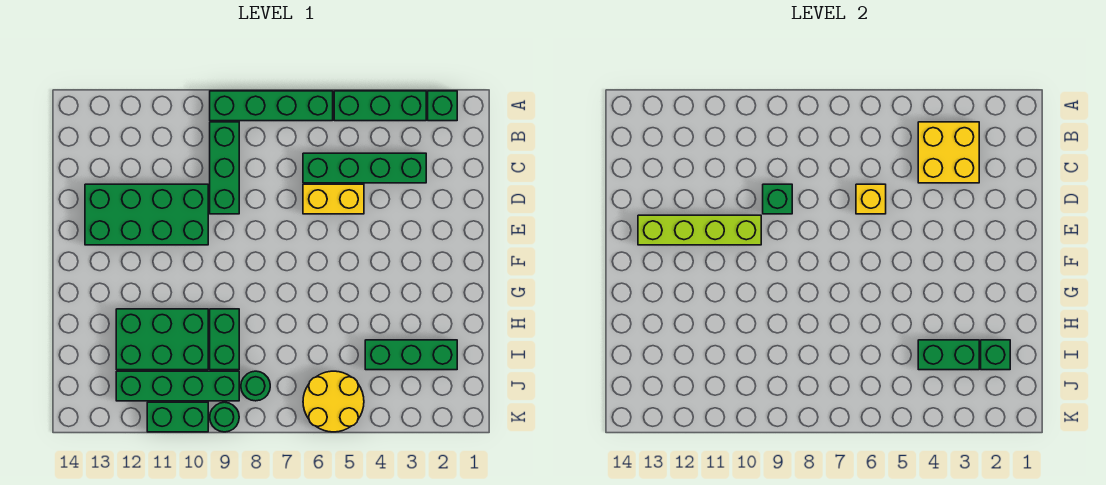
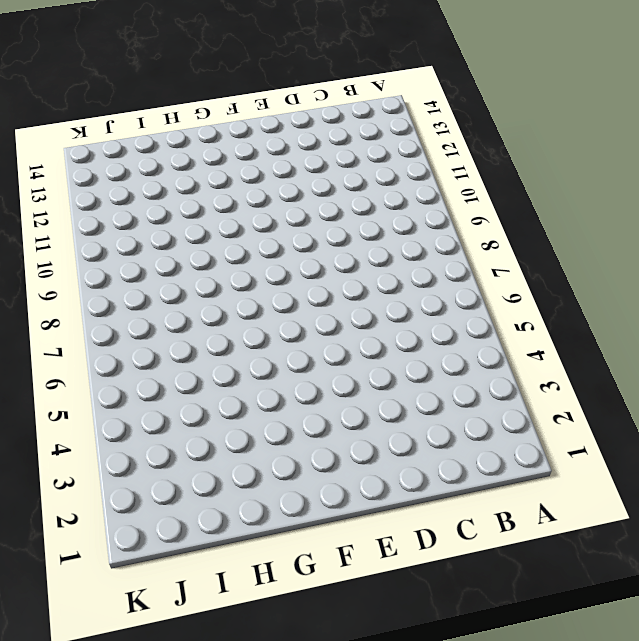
none -> green 1x1 brick [428,91,457,121]
none -> green 1x3 brick [334,91,426,121]
none -> green 1x4 brick [210,91,333,121]

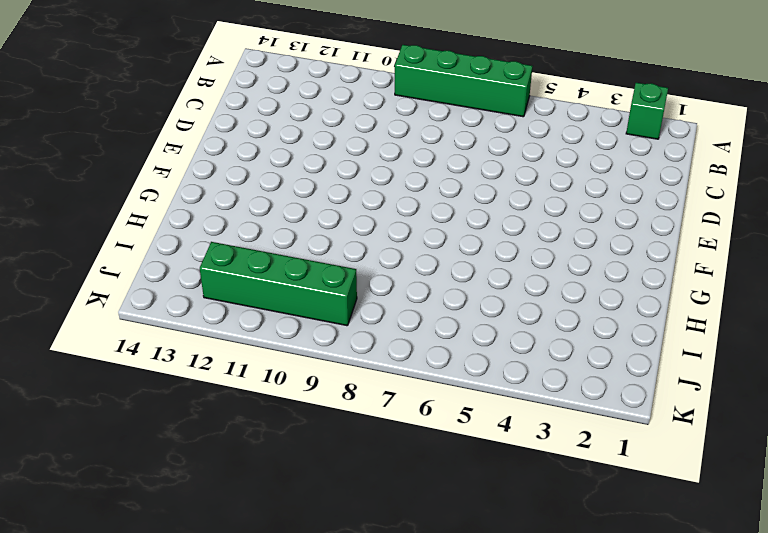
none -> green 1x3 brick [334,91,426,121]
none -> green 1x3 brick [210,122,239,214]
none -> green 1x4 brick [303,153,426,183]

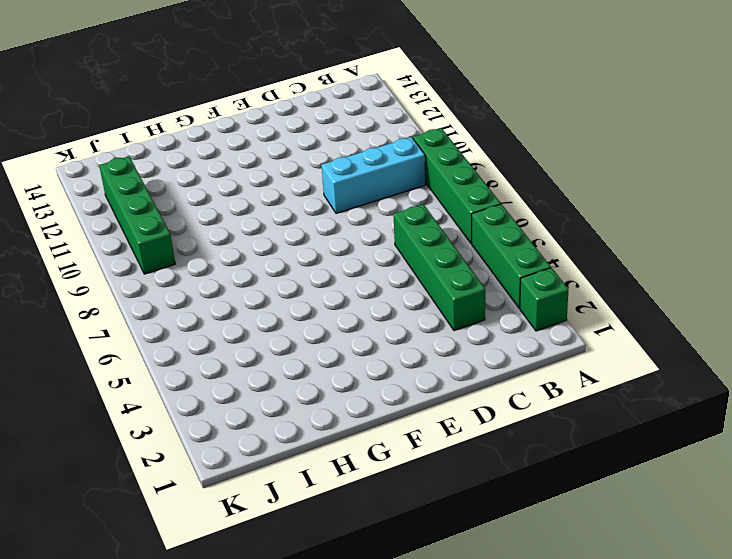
cyan 1x3 brick [321,137,426,214] -> green 1x3 brick [210,122,239,214]
none -> yellow 1x2 brick [303,184,364,214]
none -> green 2x4 brick [85,184,208,245]
none -> green 1x2 brick [210,309,239,370]

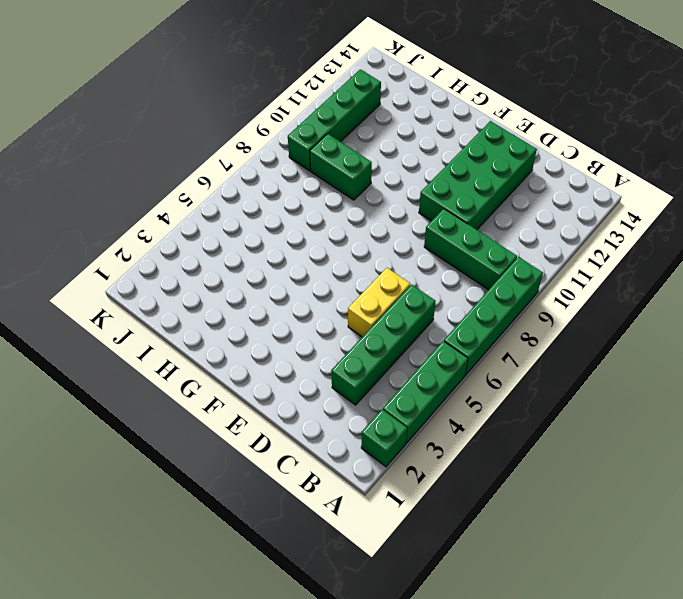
none -> green 2x3 brick [116,309,208,370]
none -> green 1x3 brick [365,340,457,370]
none -> yellow 2x2 round brick [303,371,364,432]

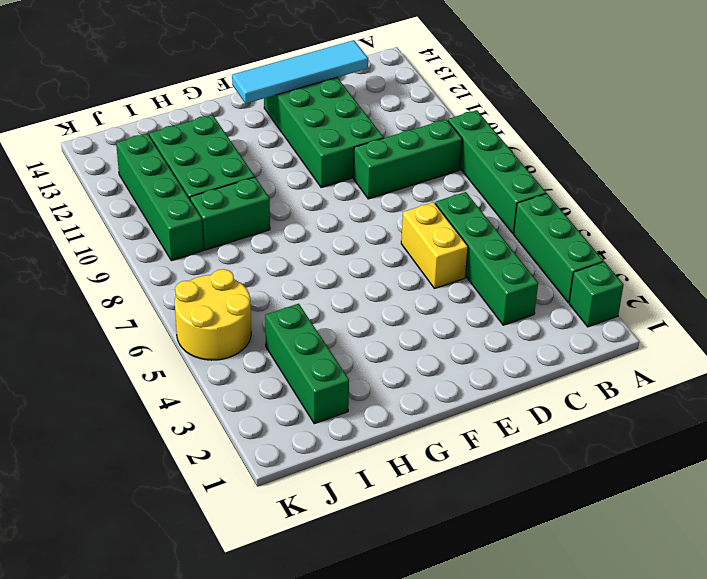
cyan 1x4 tile [232,40,368,103] -> lime 1x4 brick [638,215,761,245]
none -> green 1x1 round brick [241,371,270,401]
none -> green 1x1 round brick [210,402,239,432]
none -> green 1x2 brick [147,402,208,432]

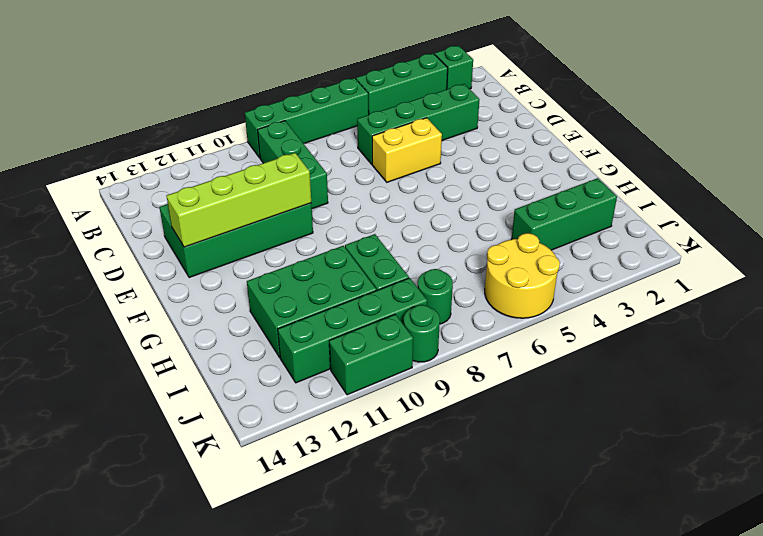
none -> yellow 2x2 brick [918,122,979,183]
none -> yellow 1x1 brick [856,184,886,214]
none -> green 1x1 brick [763,184,792,214]

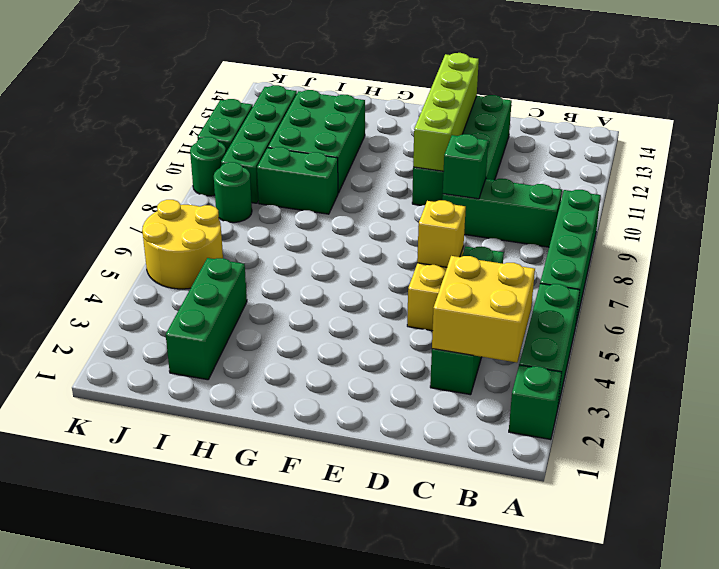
none -> green 1x1 brick [981,340,1010,370]
none -> green 1x2 brick [918,340,979,370]

